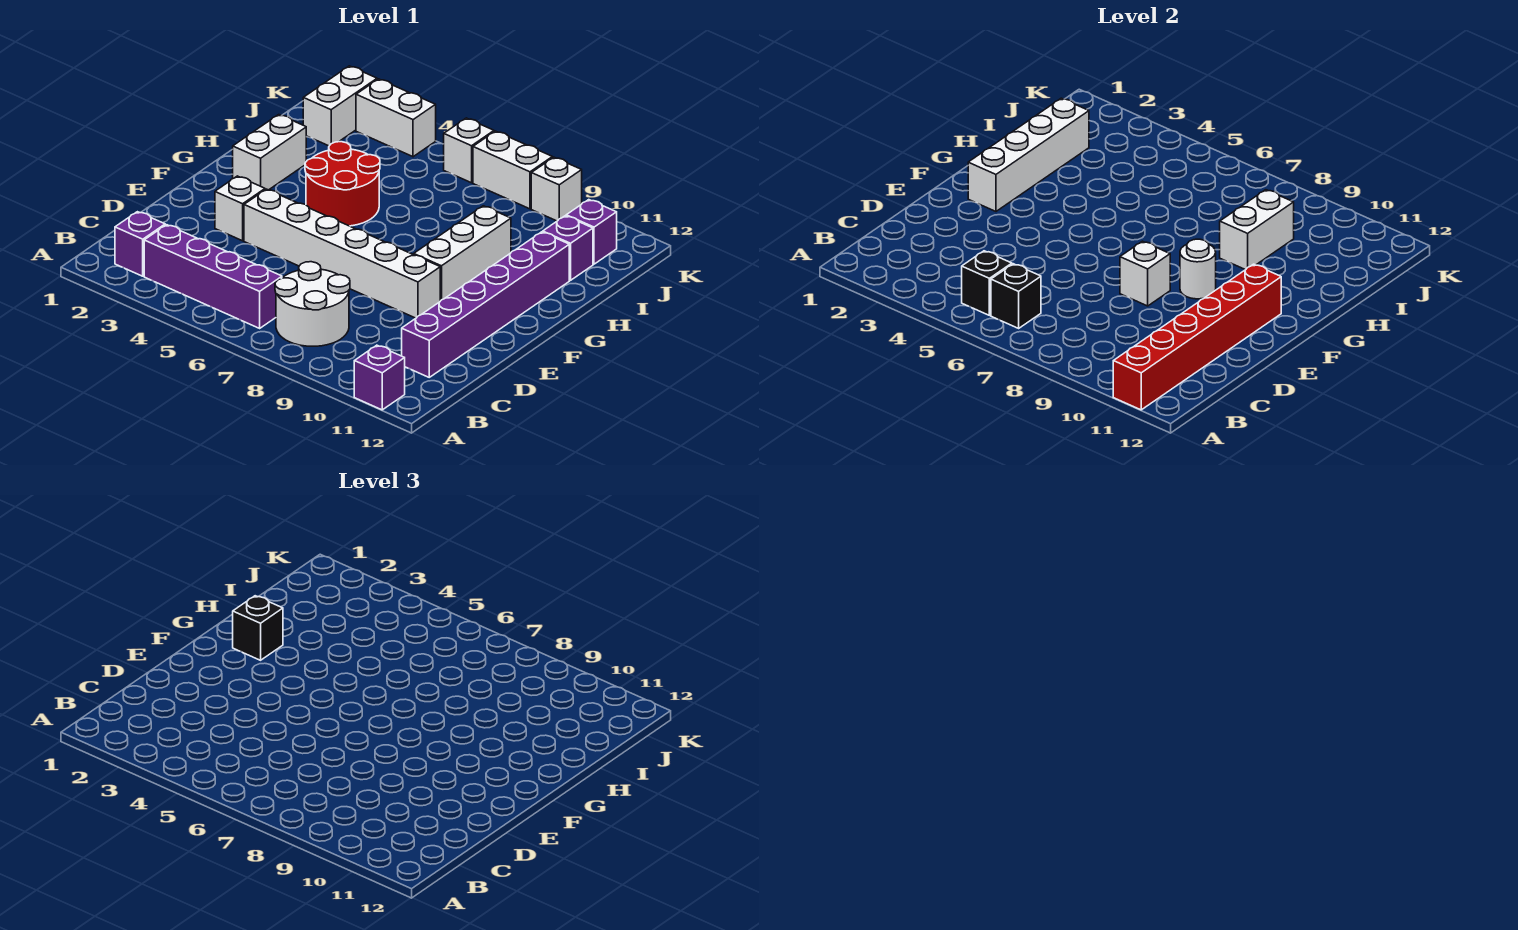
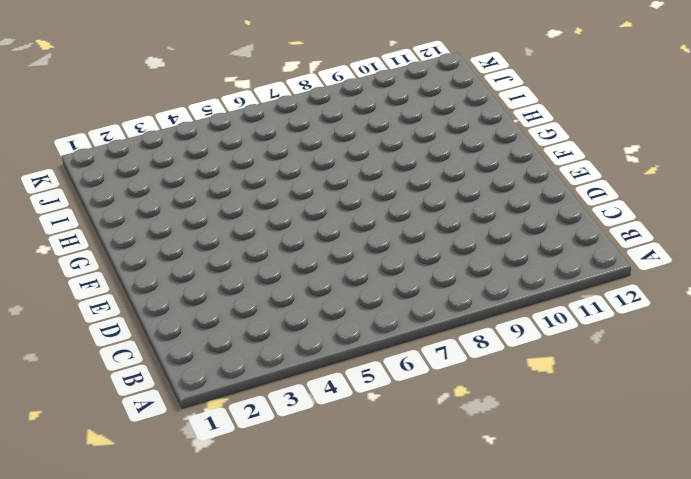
none -> purple 1x1 brick [354,345,405,410]
none -> purple 1x1 brick [115,212,165,276]
none -> purple 1x4 brick [144,225,282,328]

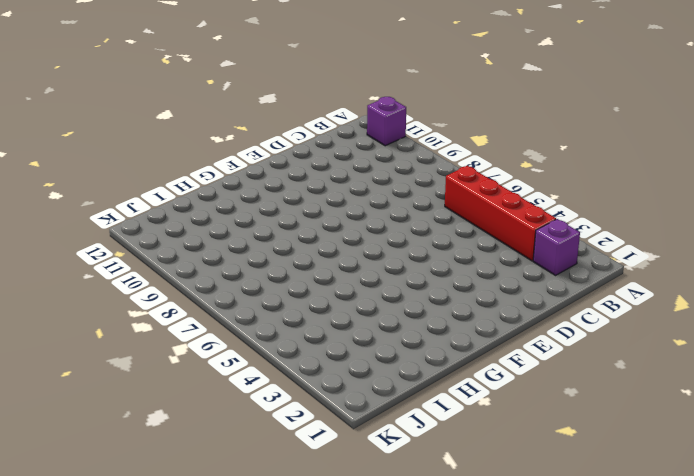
red 1x4 brick [445,166,556,261] -> purple 1x4 brick [144,225,282,328]
none -> white 2x2 round brick [275,262,350,346]
none -> purple 1x6 brick [402,232,569,377]
none -> white 1x1 brick [215,176,265,241]

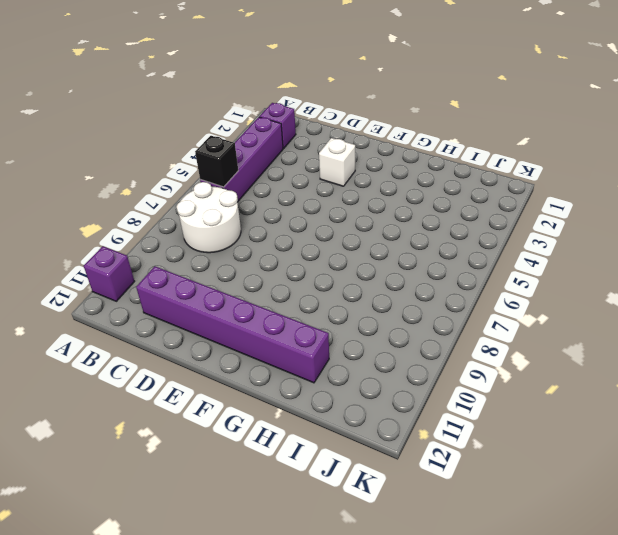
none -> white 1x6 brick [244,189,440,318]
none -> white 1x3 brick [414,206,511,301]
none -> white 1x2 brick [233,115,306,190]

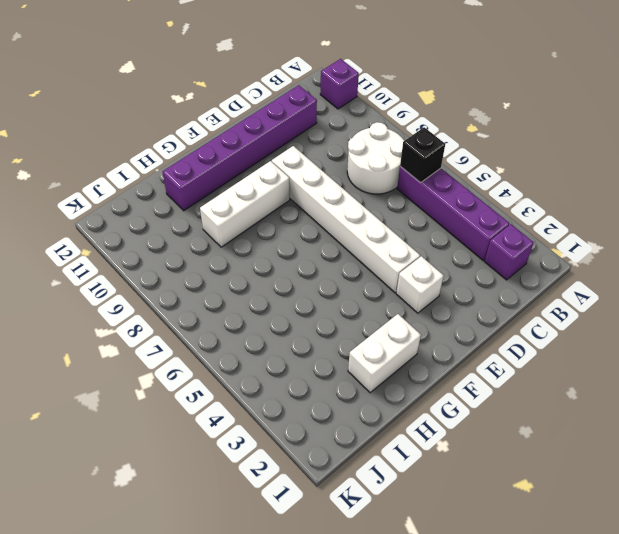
none -> red 2x2 round brick [305,142,380,226]
none -> purple 1x1 brick [543,216,593,280]
none -> white 1x2 brick [303,66,377,146]

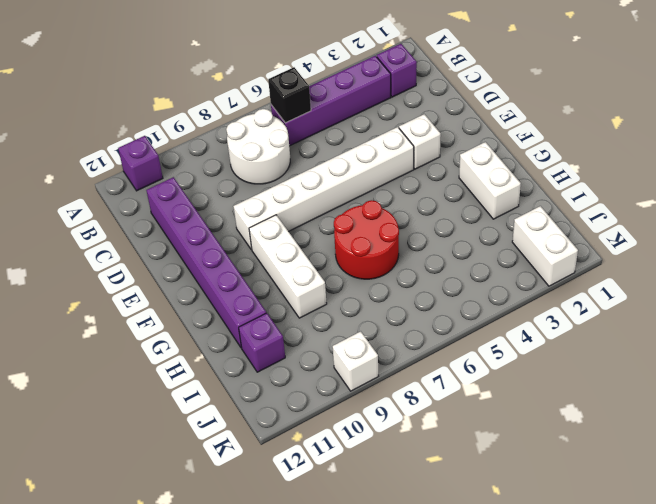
red 2x2 round brick [334,200,399,279] -> red 2x2 round brick moved to [305,142,380,226]
none -> purple 1x1 brick [566,200,617,264]
none -> white 1x2 brick [356,79,436,157]
none -> white 1x1 brick [444,118,494,183]

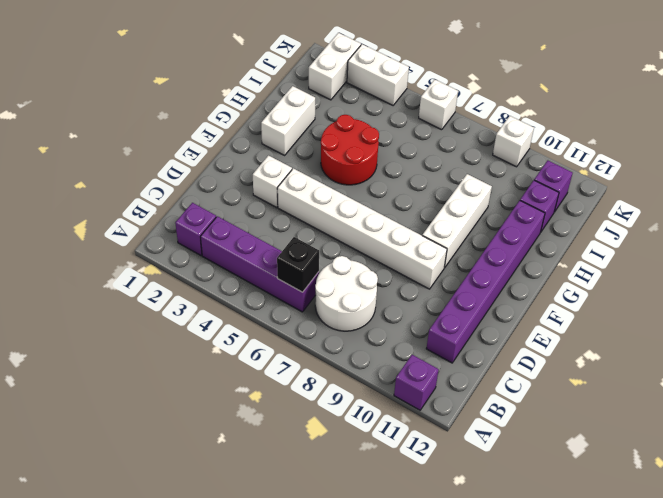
none -> white 1x2 brick [473,131,552,209]
none -> red 1x6 brick [1113,264,1281,410]
none -> black 1x1 brick [962,251,1012,315]

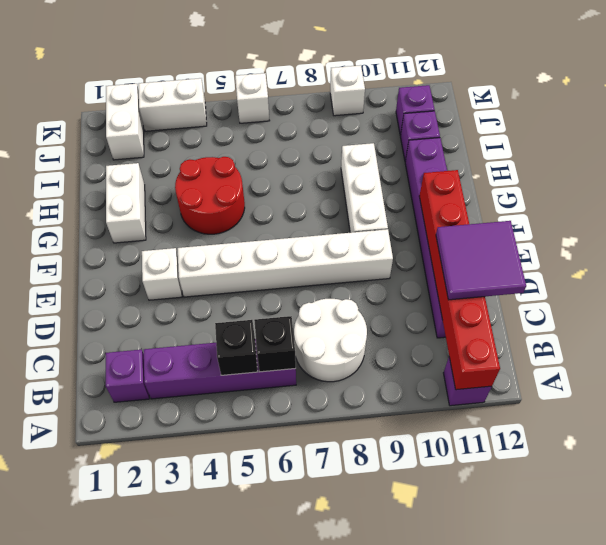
purple 2x2 tile [436,221,526,300] -> none
none -> white 1x2 brick [473,131,552,209]
none -> white 1x1 brick [1120,241,1170,306]
none -> white 1x4 brick [968,98,1089,211]

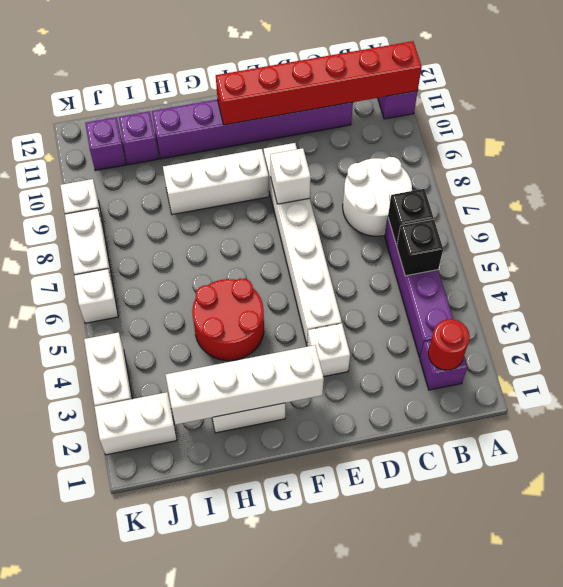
red 1x1 round brick [428,319,470,370] -> none
none -> white 1x1 round brick [1180,239,1216,299]
none -> white 1x2 brick [1220,190,1294,270]
none -> black 1x1 brick [233,596,283,660]

